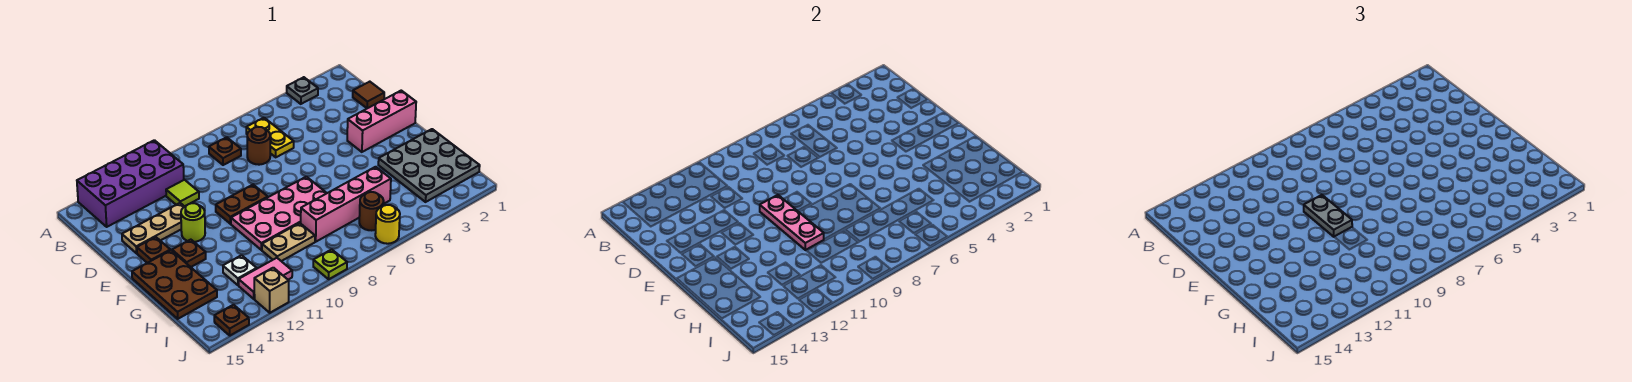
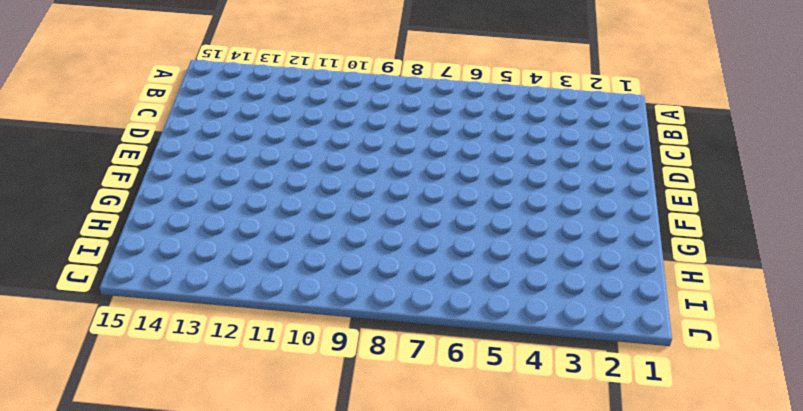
none -> grey 1x1 plate [287,77,318,104]
none -> purple 2x4 brick [77,140,184,227]
none -> yellow 1x2 plate [246,118,294,157]

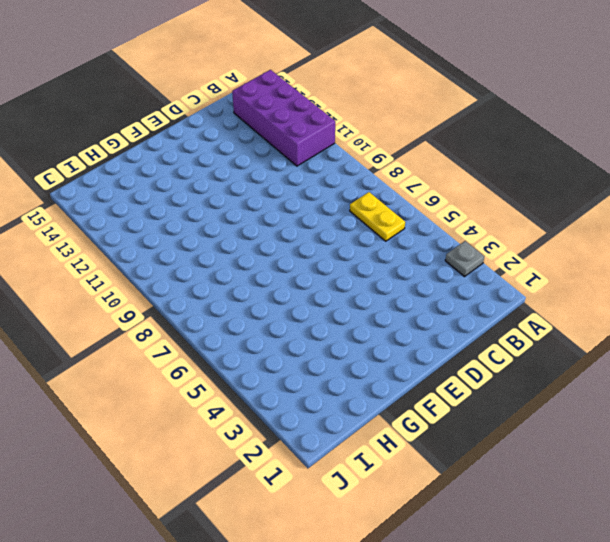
yellow 1x2 plate [350,192,405,241] -> yellow 1x2 plate turned to [246,118,294,157]
none -> brown 1x1 plate [209,137,241,165]
none -> brown 1x1 tile [353,82,384,108]
none -> brown 1x1 round brick [247,127,270,165]

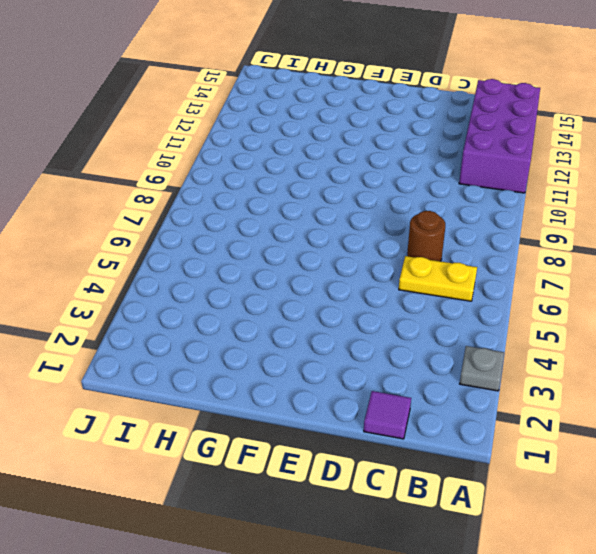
purple 1x1 tile [364,391,411,439] -> brown 1x1 tile [353,82,384,108]
none -> brown 1x1 plate [209,137,241,165]
none -> lime 1x1 tile [166,180,199,206]
none -> tan 1x3 plate [122,203,185,253]

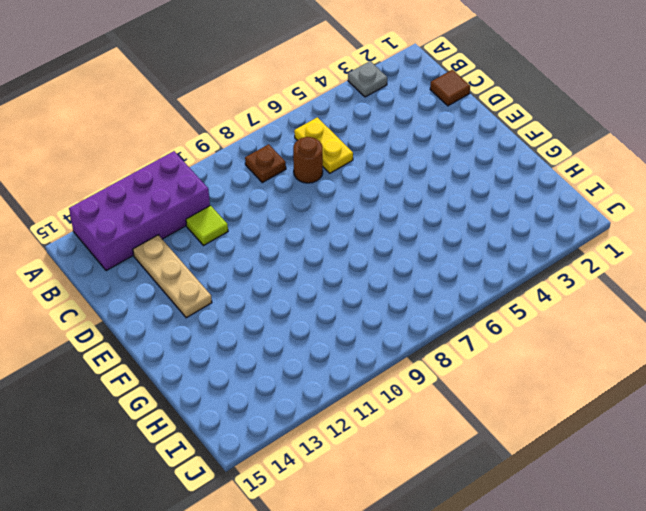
tan 1x3 plate [133,235,212,318] -> tan 1x3 plate turned to [122,203,185,253]
none -> pink 1x3 brick [347,91,416,152]
none -> brown 1x2 plate [216,185,268,224]
none -> lime 1x1 round brick [181,203,205,242]

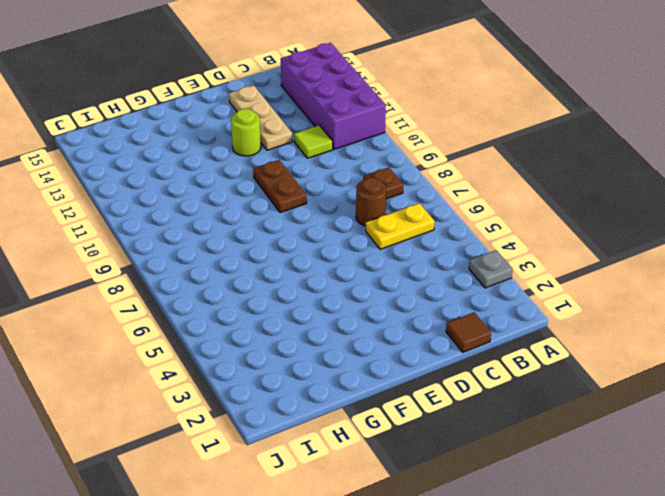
none -> pink 1x3 brick [347,91,416,152]
none -> brown 1x1 plate [137,237,170,263]
none -> pink 2x4 plate [231,177,326,250]

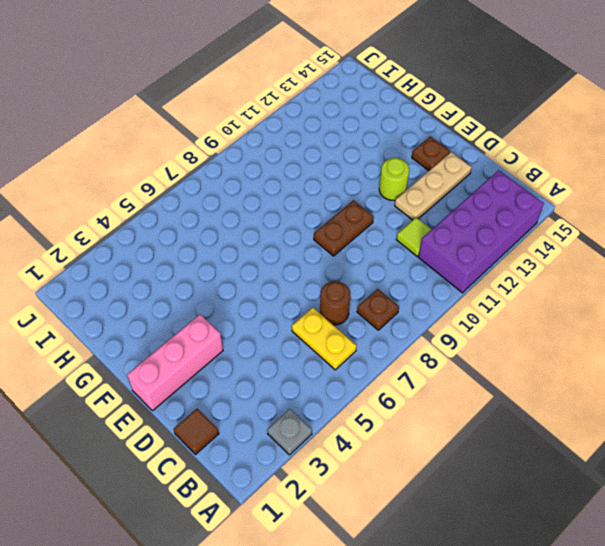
none -> pink 2x4 plate [231,177,326,250]
none -> brown 1x1 plate [172,240,206,267]
none -> brown 2x3 plate [132,250,217,319]

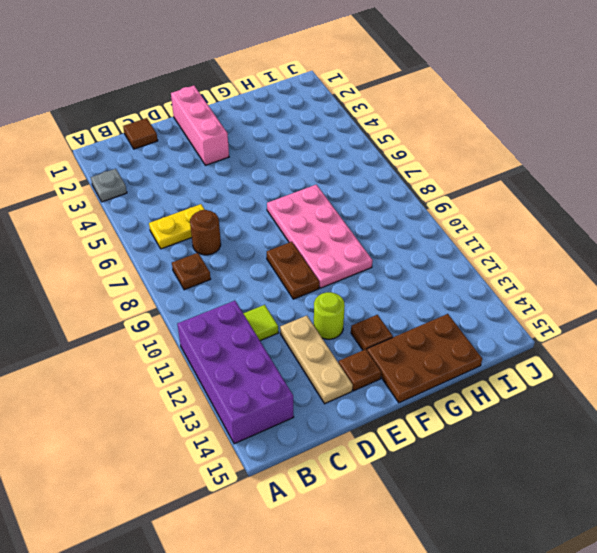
none -> grey 3x3 plate [378,129,480,202]
none -> pink 1x4 brick [301,167,391,242]
none -> tan 1x2 plate [262,223,315,261]

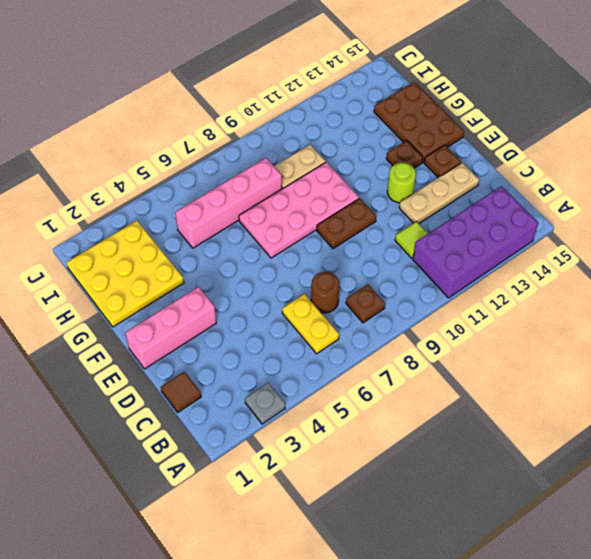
yellow 3x3 plate [66,221,184,327] -> grey 3x3 plate [378,129,480,202]
none -> white 1x1 plate [223,255,257,285]
none -> brown 1x1 round brick [359,192,384,230]
none -> pink 1x2 tile [239,258,292,299]

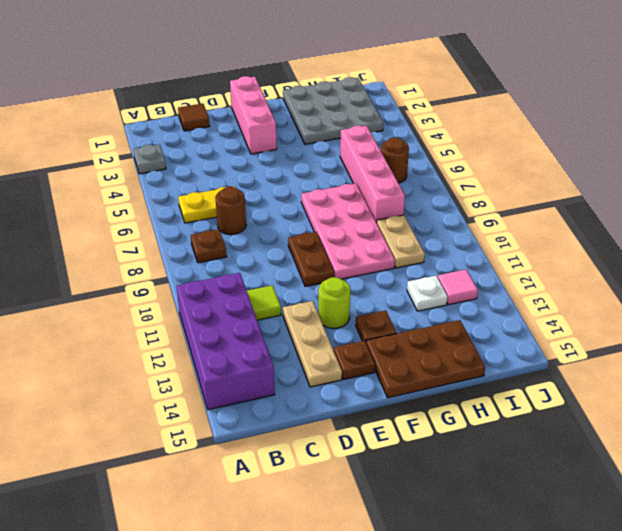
pink 1x1 tile [438,269,478,305] -> pink 1x2 tile [239,258,292,299]
none -> yellow 1x1 round brick [375,205,400,244]
none -> lime 1x1 plate [313,249,347,279]
none -> tan 1x1 brick [254,268,289,313]

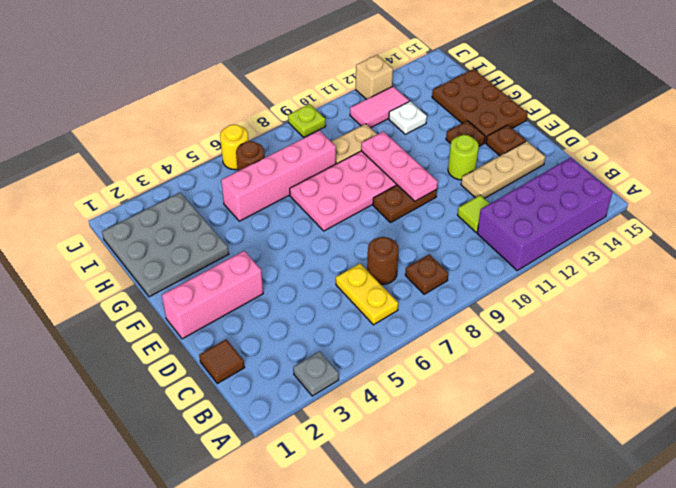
none -> brown 1x1 plate [214,305,249,335]
none -> grey 1x2 plate [1304,195,1352,237]

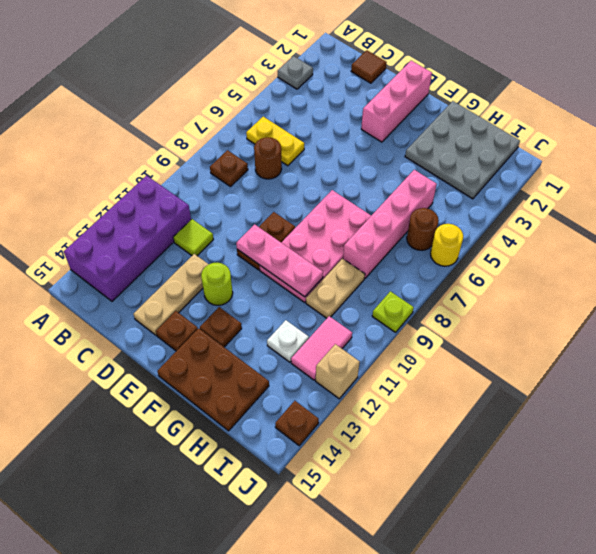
none -> grey 1x2 plate [1304,195,1352,237]

